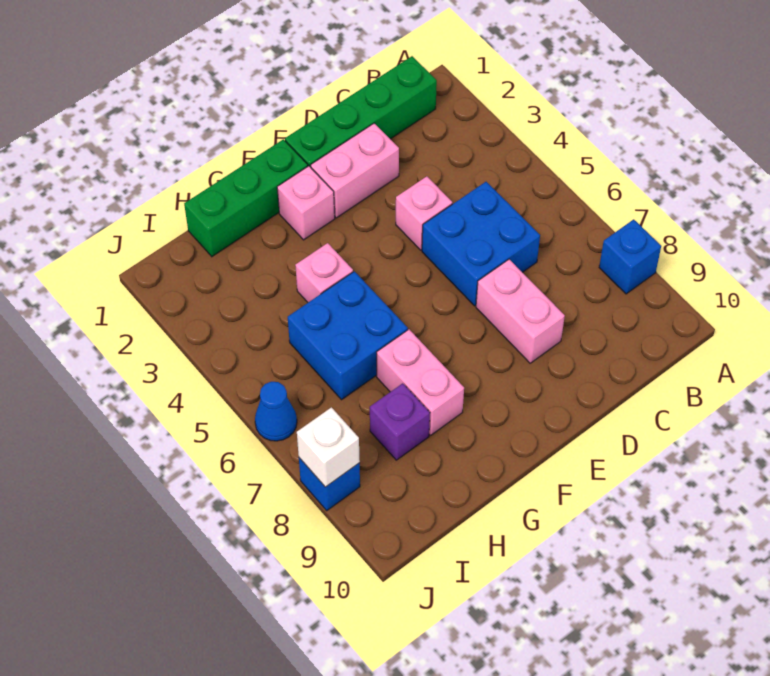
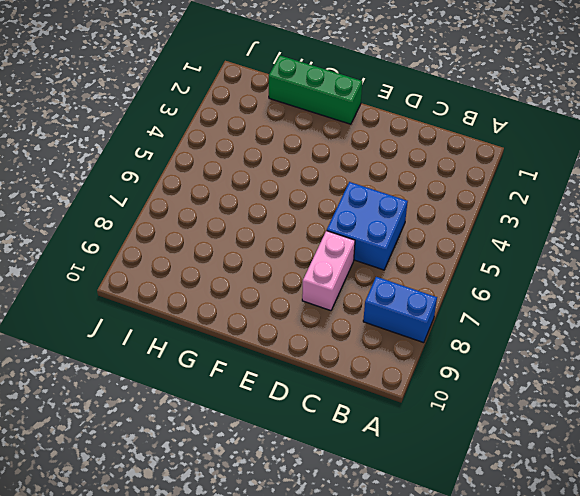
blue 1x2 brick [363,277,437,343] -> blue 1x1 brick [599,219,661,294]
none -> green 1x4 brick [285,56,437,167]
none -> pink 1x2 brick [311,123,399,218]
none -> pink 1x1 brick [396,176,453,250]

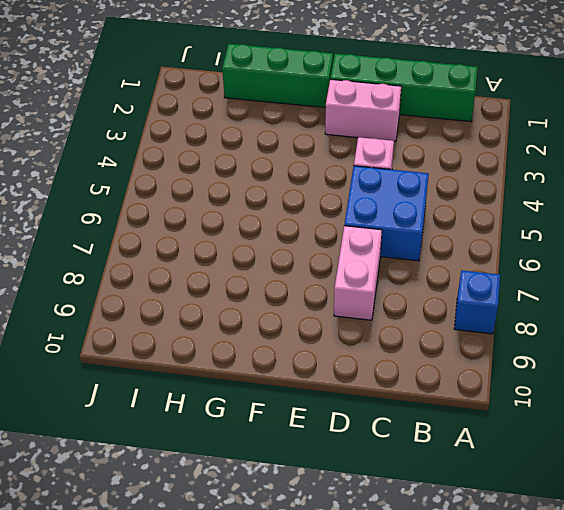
none -> pink 1x1 brick [277,166,335,240]
none -> pink 1x1 brick [295,243,353,302]
none -> blue 2x2 brick [288,271,408,400]

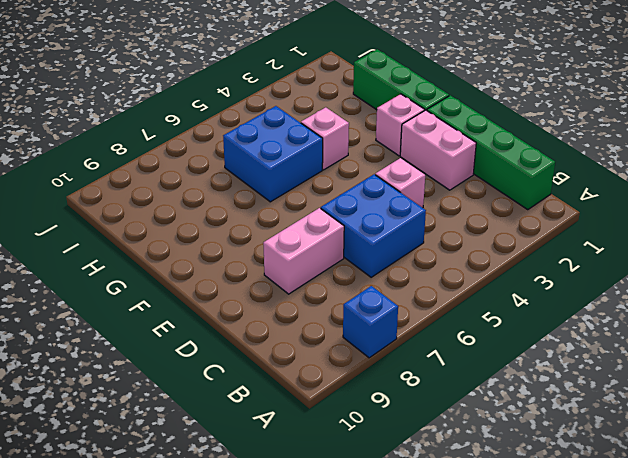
none -> pink 1x2 brick [377,329,464,435]
none -> purple 1x1 brick [370,383,430,460]
none -> blue 1x1 cone [255,382,297,441]

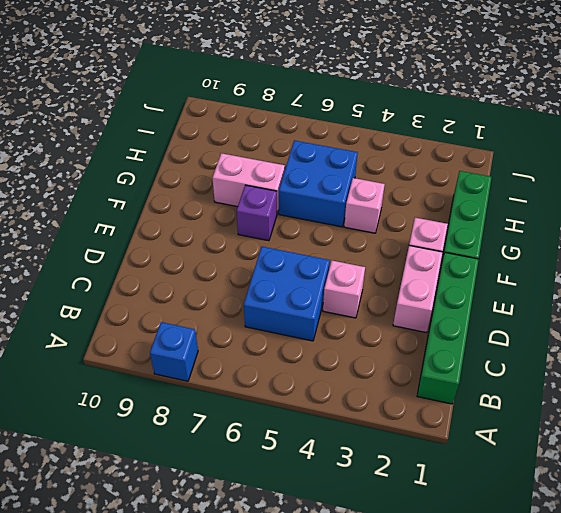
purple 1x1 brick [237,185,277,241] -> purple 1x1 brick moved to [370,383,430,460]
none -> pink 1x2 brick [476,259,565,363]
none -> blue 1x1 cone [255,382,297,441]
none -> blue 1x1 brick [299,458,360,511]

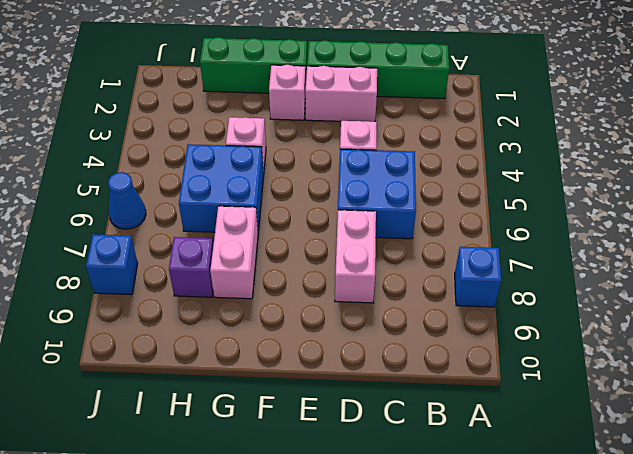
none -> white 1x1 brick [297,407,360,487]

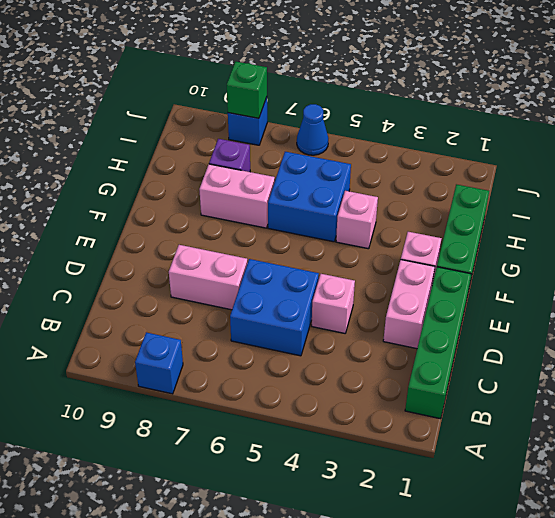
green 1x1 brick [227,61,267,118] -> white 1x1 brick [297,407,360,487]

